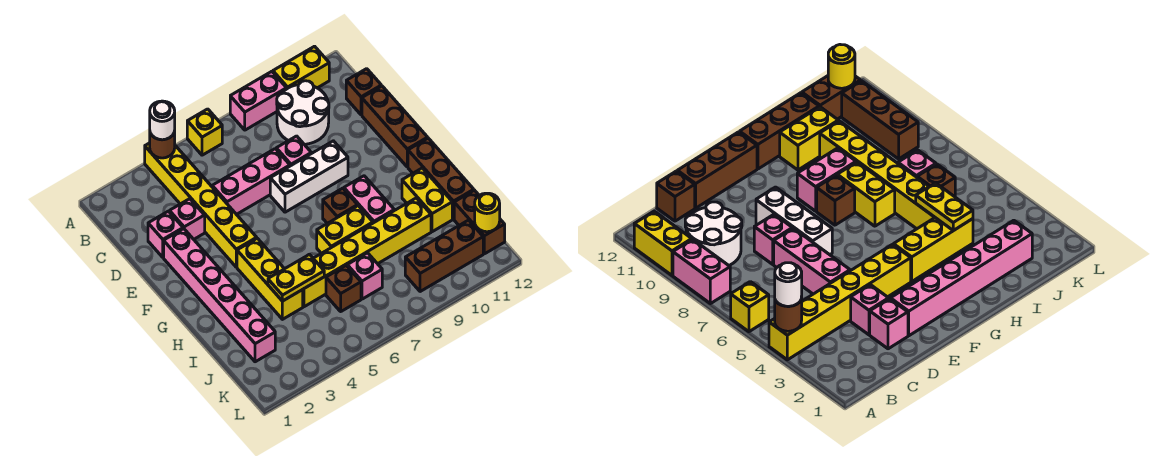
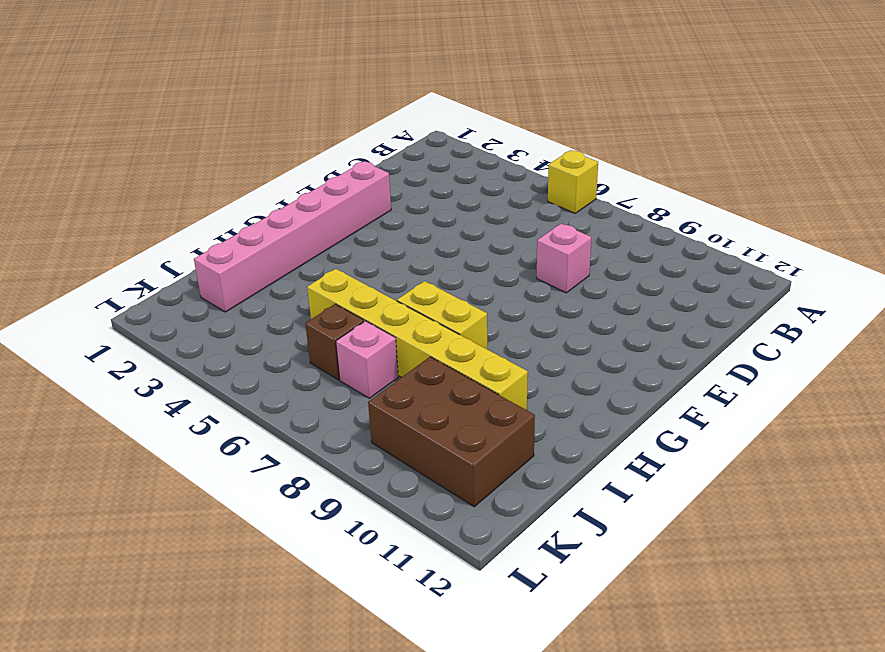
brown 2x3 brick [368,357,535,507] -> brown 1x3 brick [405,220,483,292]
none -> yellow 1x6 brick [145,143,257,267]
none -> pink 1x2 brick [230,71,287,130]
none -> yellow 1x2 brick [273,46,329,89]

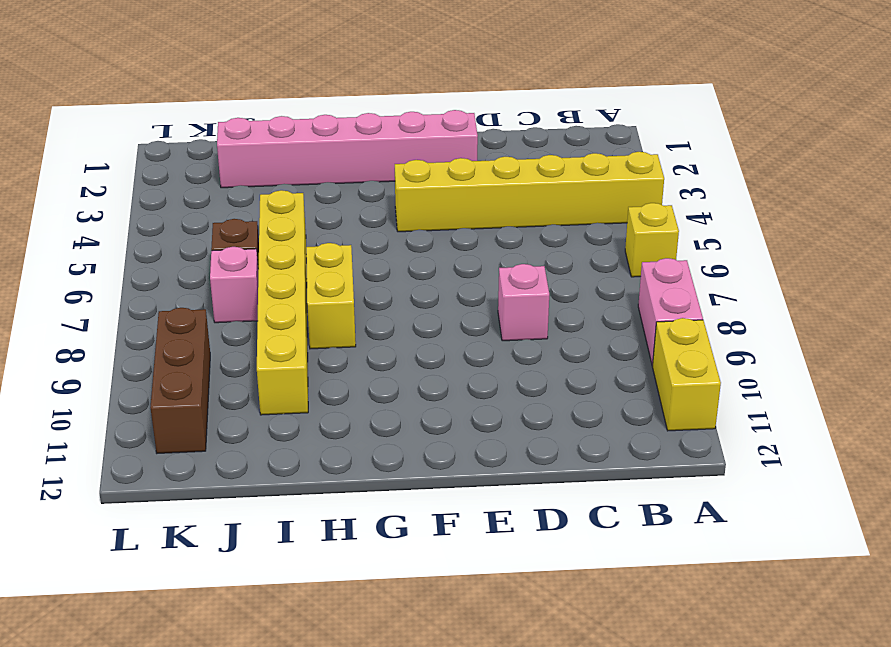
none -> white 2x2 round brick [277,81,329,144]
none -> brown 1x1 brick [346,69,381,115]
none -> pink 1x1 brick [148,211,183,257]

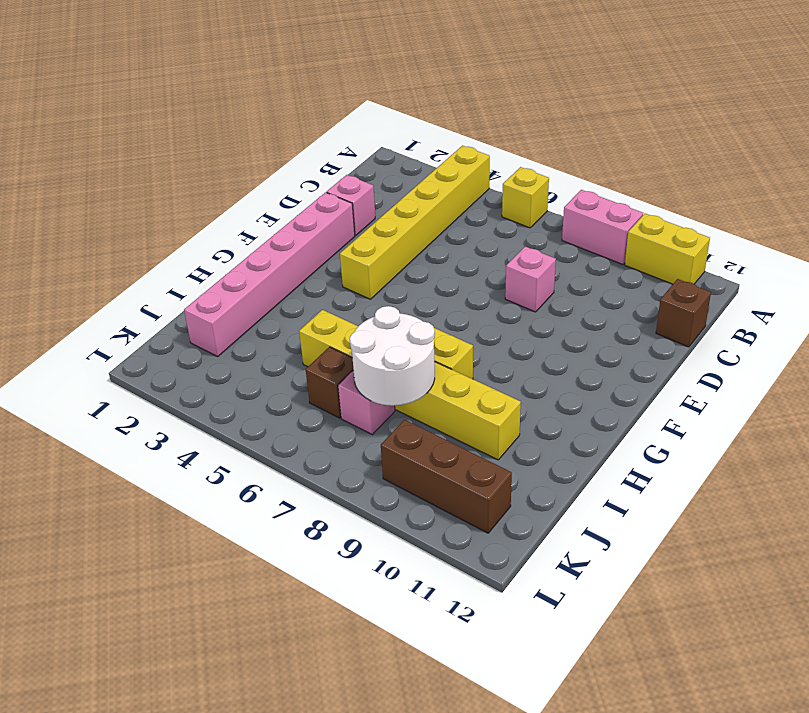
white 2x2 round brick [350,306,435,406] -> white 2x2 round brick moved to [277,81,329,144]
none -> pink 1x1 brick [170,199,205,239]
none -> pink 1x3 brick [212,149,290,215]
none -> brown 1x3 brick [362,86,428,167]

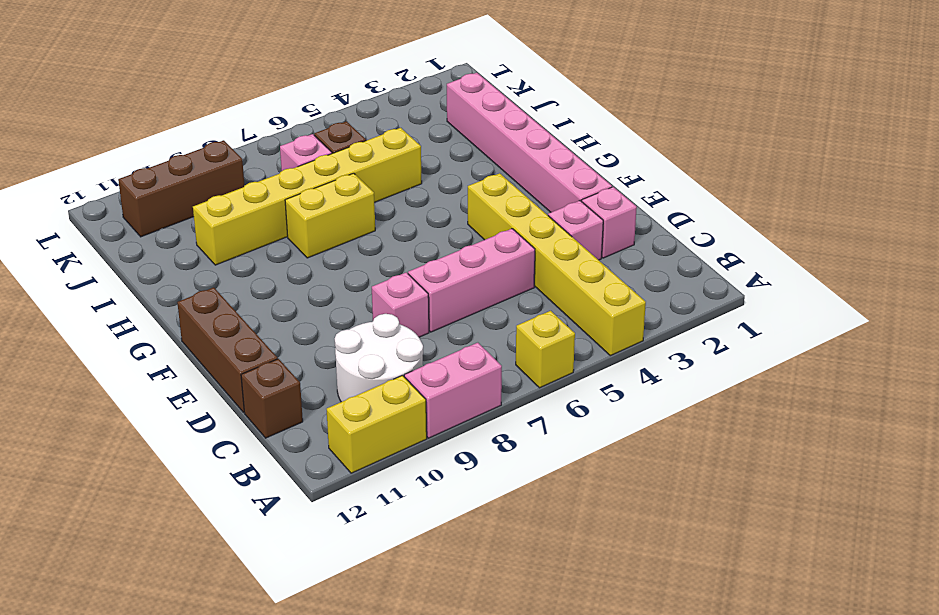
none -> white 1x3 brick [270,141,348,212]
none -> yellow 1x3 brick [237,238,303,319]
none -> brown 1x1 brick [323,188,358,223]

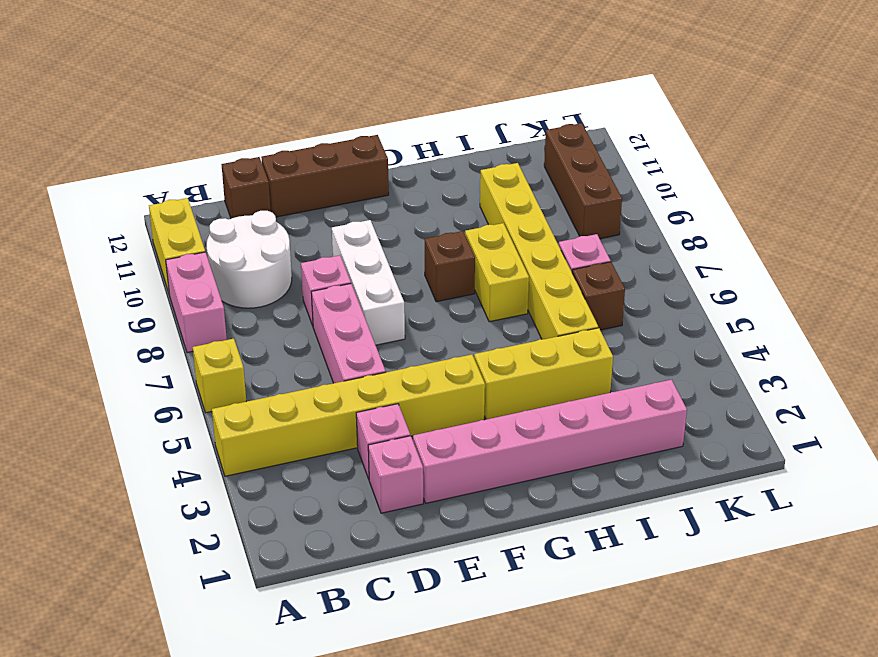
none -> pink 1x2 brick [344,176,394,223]
none -> brown 1x3 brick [408,138,474,219]
none -> yellow 1x2 brick [402,168,452,232]

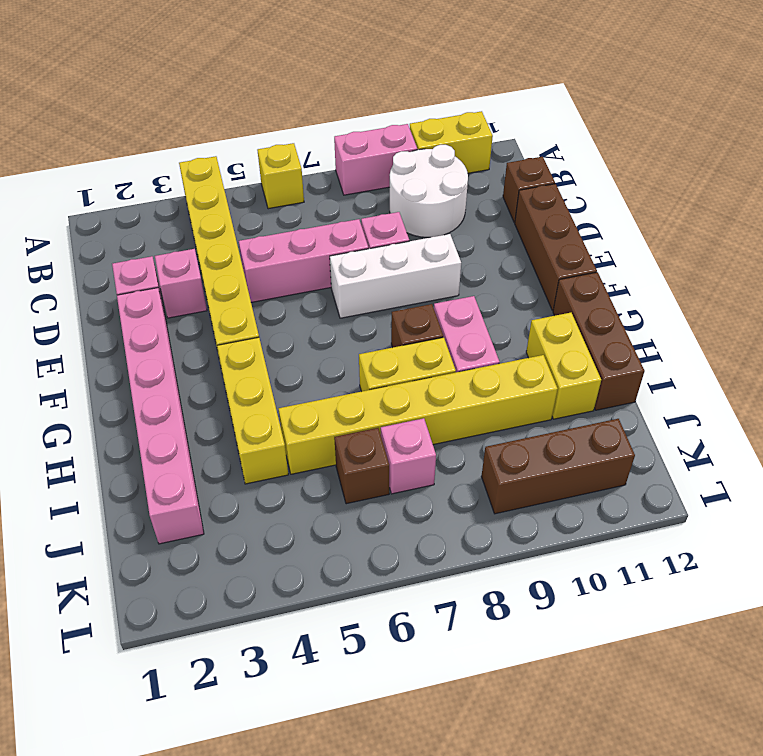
none -> brown 1x2 brick [454,190,505,254]
none -> brown 1x1 round brick [150,131,175,158]
none -> yellow 1x2 plate [268,254,324,301]

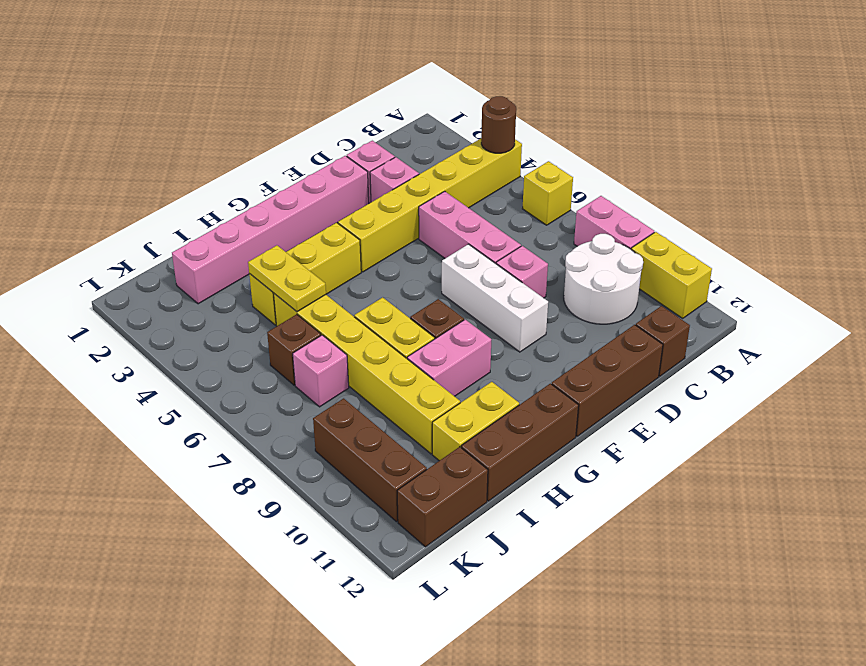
none -> yellow 1x1 round brick [475,193,500,232]
none -> white 1x1 round brick [150,101,175,140]

